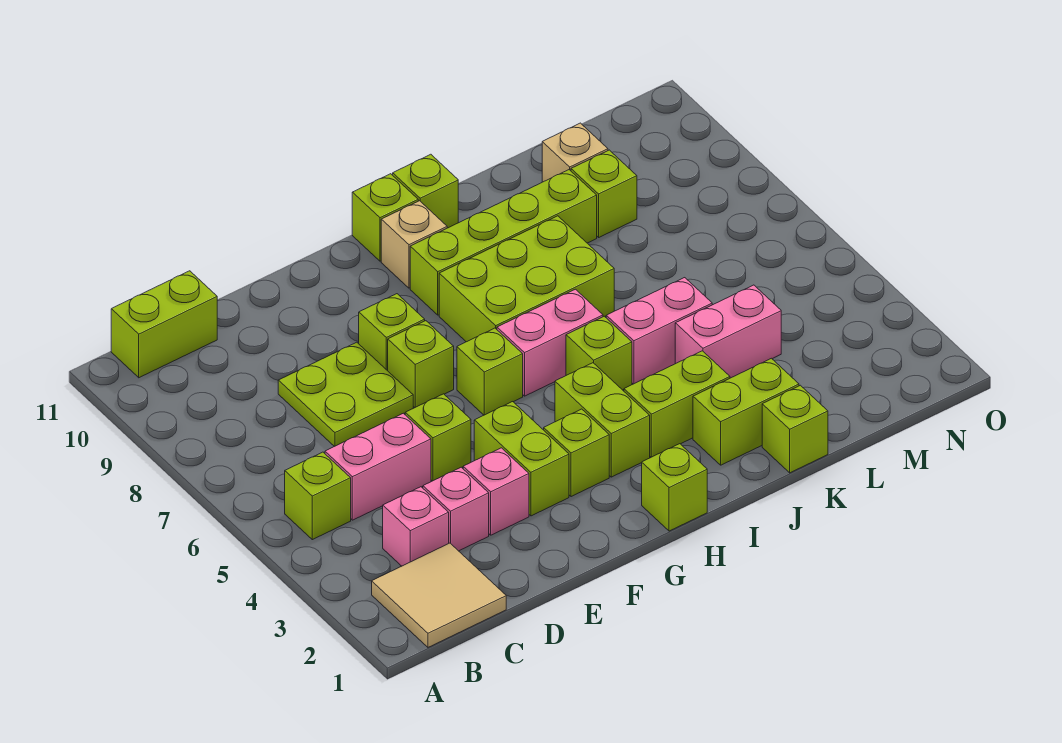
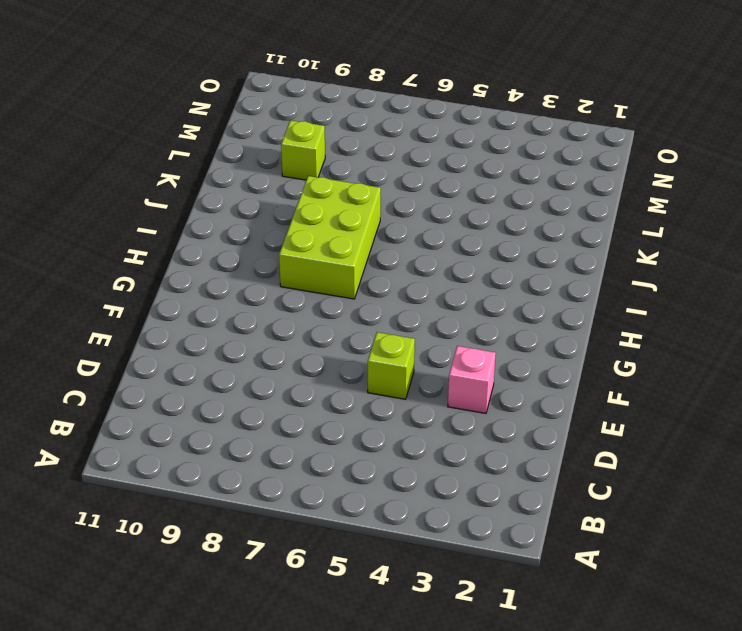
none -> tan 2x2 tile [372,543,506,647]
none -> lime 1x1 brick [285,452,351,540]
none -> lime 1x2 brick [111,271,217,378]
none -> pink 1x1 brick [383,487,449,566]

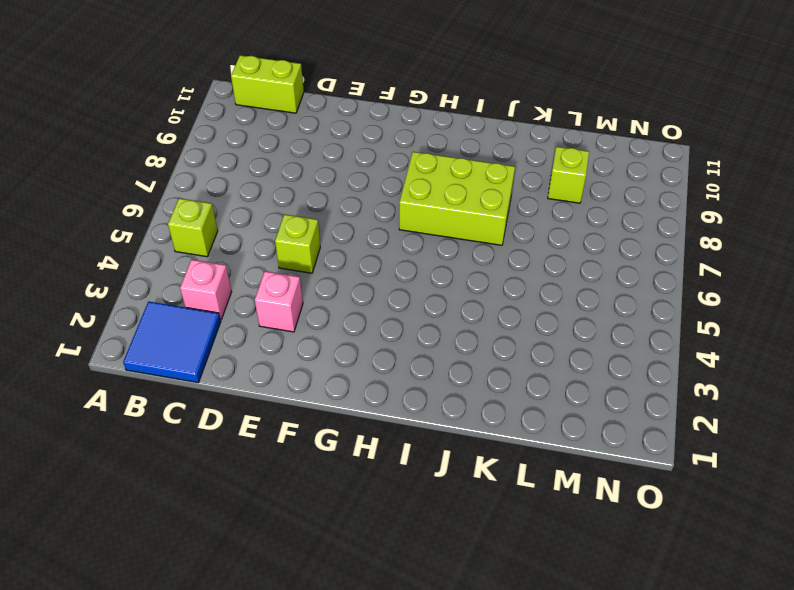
blue 2x2 tile [123,301,221,383] -> tan 2x2 tile [372,543,506,647]
none -> pink 1x2 brick [325,413,431,520]
none -> pink 1x1 brick [423,467,489,551]
none -> lime 2x2 plate [278,342,413,447]
none -> lime 1x2 brick [474,402,569,516]

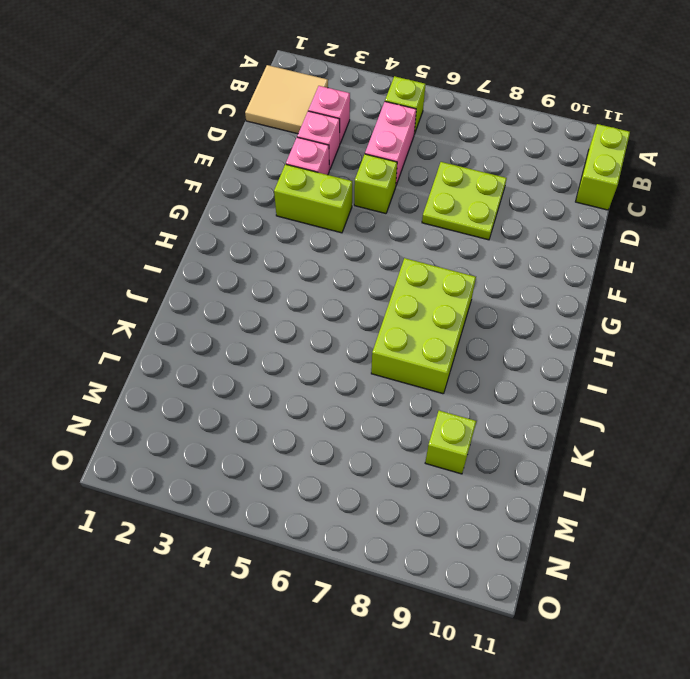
none -> lime 1x1 brick [388,321,454,407]
none -> lime 1x1 brick [359,294,425,371]
none -> lime 1x1 brick [544,409,609,497]
none -> lime 1x1 brick [457,328,523,415]

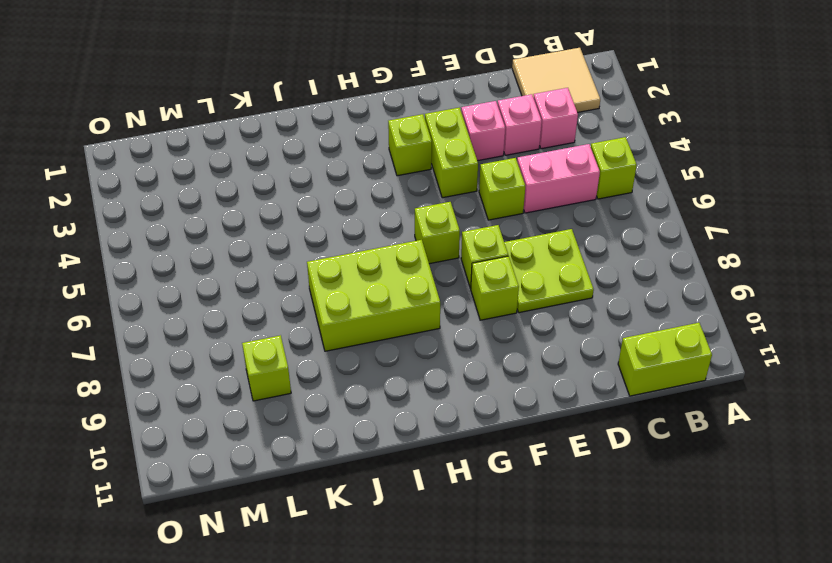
none -> lime 1x1 brick [642,444,707,531]
none -> lime 1x2 brick [555,363,650,477]
none -> pink 1x2 brick [497,289,603,396]
none -> lime 1x4 brick [410,170,597,315]

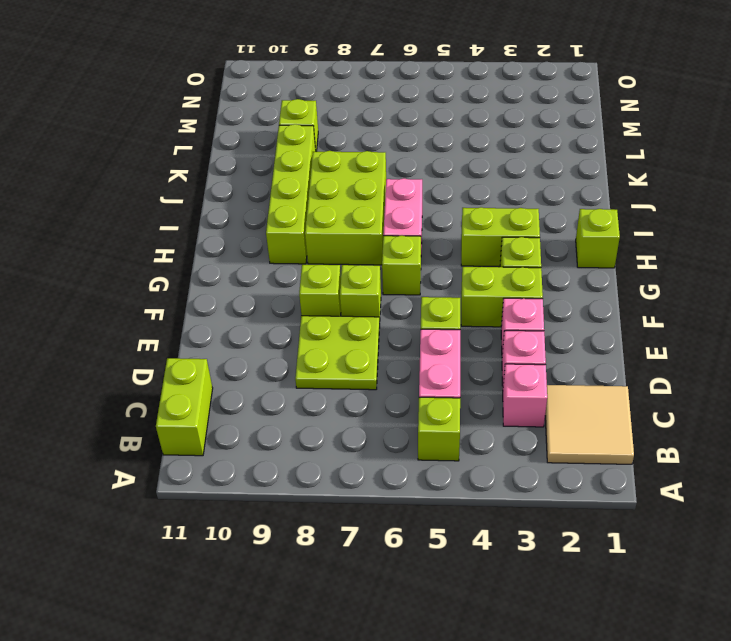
none -> tan 1x1 brick [381,201,447,288]
none -> lime 1x1 brick [352,174,418,261]
none -> lime 1x2 brick [624,351,730,457]
none -> lime 1x1 brick [566,316,632,390]

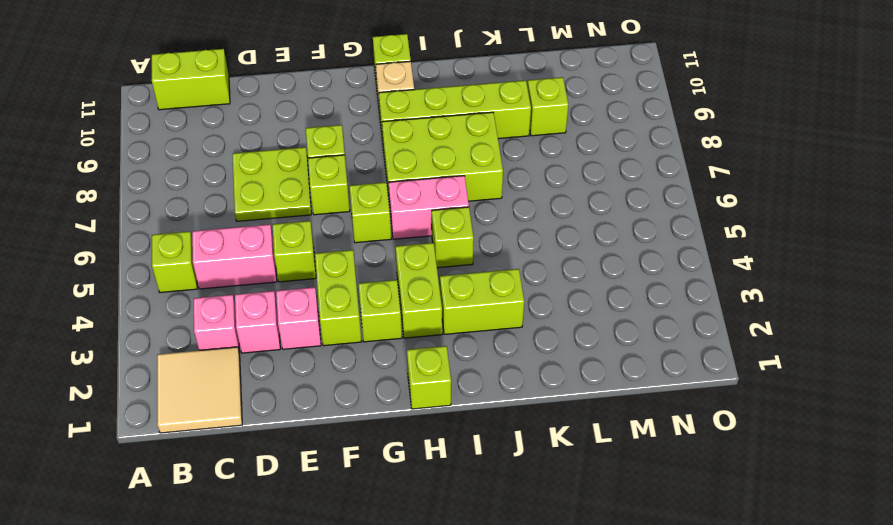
none -> lime 1x1 brick [393,154,458,228]
none -> lime 1x2 brick [693,358,799,465]
none -> pink 1x2 brick [606,278,712,384]
none -> lime 1x1 brick [762,385,828,473]

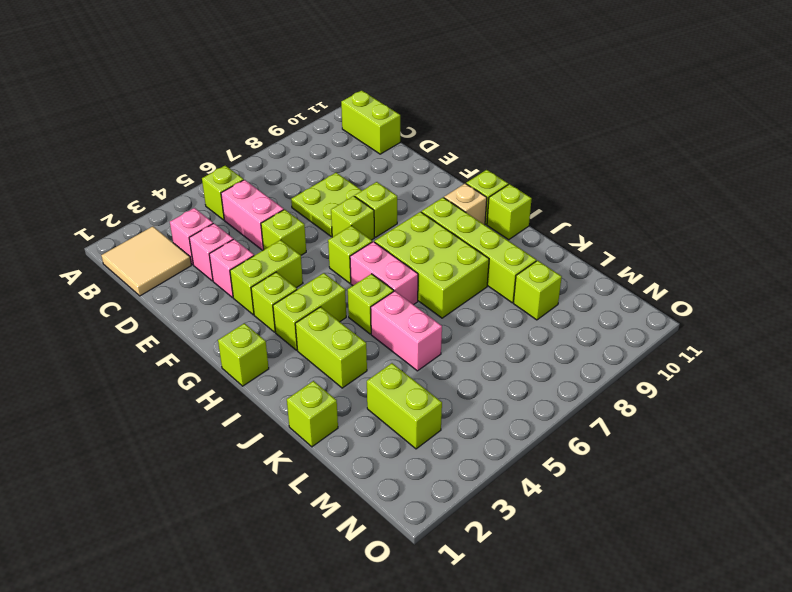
lime 1x2 brick [367,363,442,449] -> lime 1x2 brick moved to [693,358,799,465]
none -> pink 1x2 brick [675,285,781,378]
none -> tan 1x1 brick [542,123,608,182]

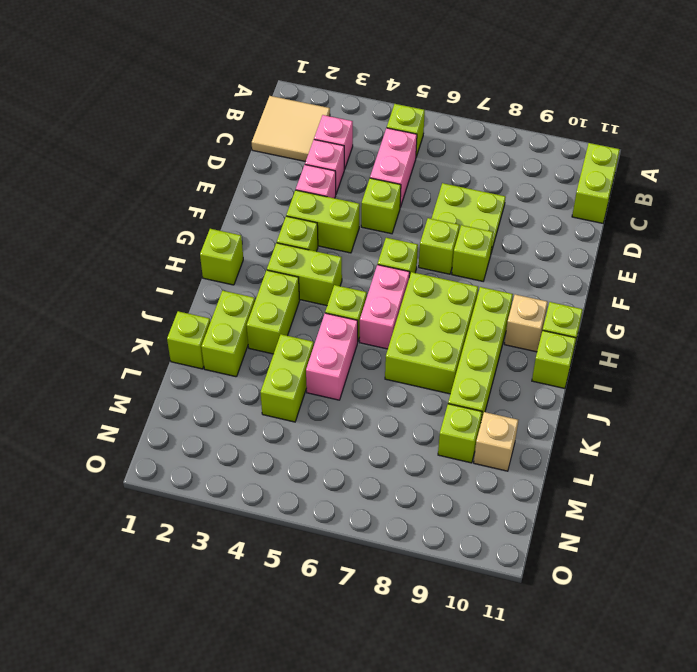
lime 1x2 brick [260,334,314,422] -> pink 1x2 brick [675,285,781,378]

